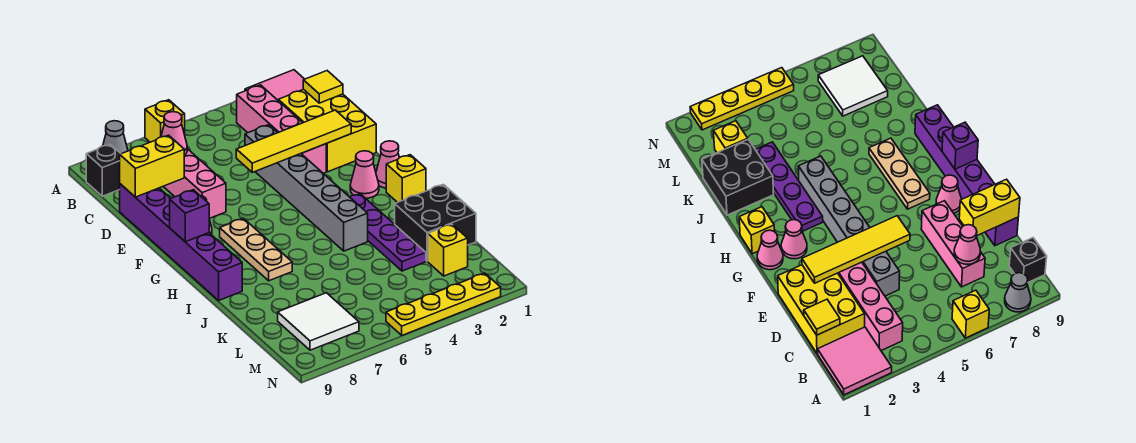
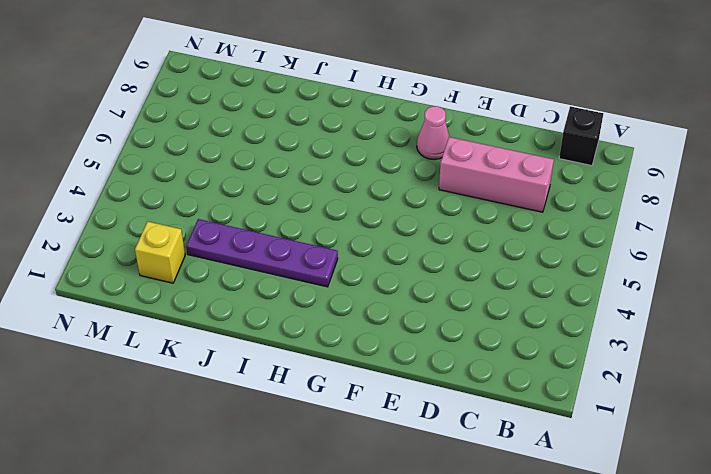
none -> pink 2x2 tile [245,70,304,100]
none -> yellow 1x1 brick [145,100,185,142]
none -> grey 1x1 cone [103,121,128,154]

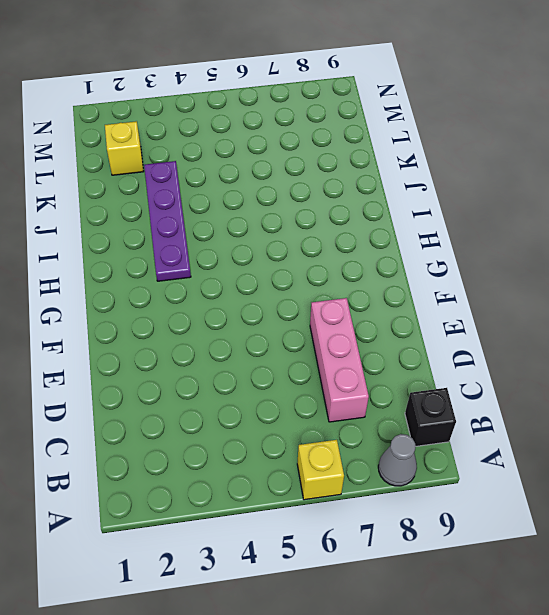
none -> pink 2x2 tile [245,70,304,100]
none -> pink 1x4 brick [237,85,326,174]
none -> yellow 2x3 brick [278,89,376,172]

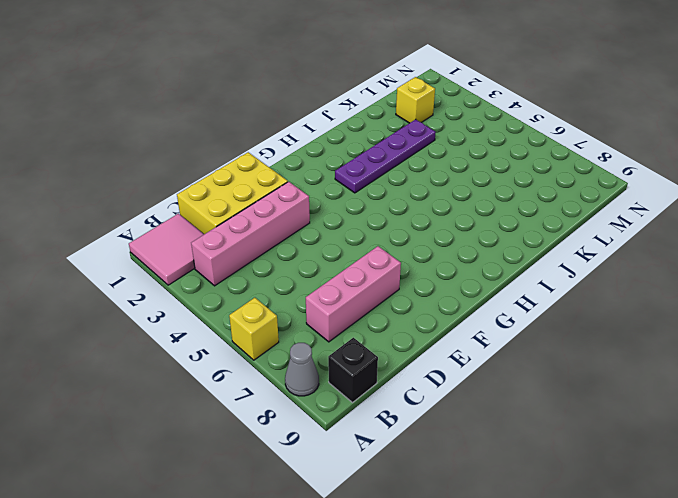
none -> grey 1x6 brick [245,125,368,251]
none -> purple 1x6 brick [120,184,242,300]
none -> pink 1x1 cone [936,175,962,213]

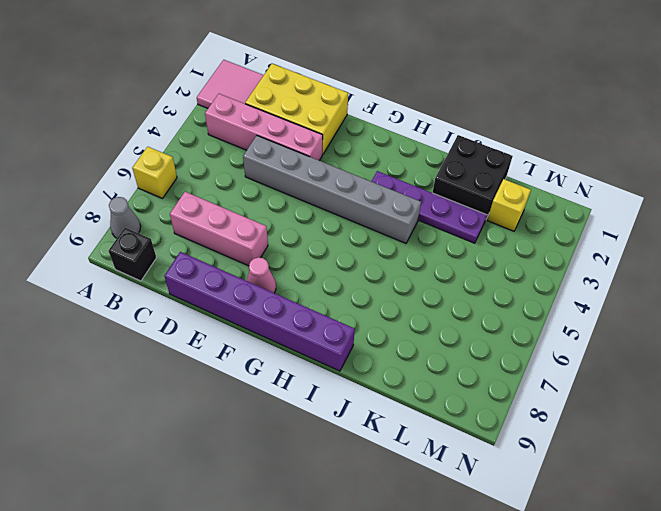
none -> pink 1x1 cone [376,141,399,188]
none -> pink 1x1 cone [350,151,379,198]
none -> tan 1x3 plate [220,218,292,281]

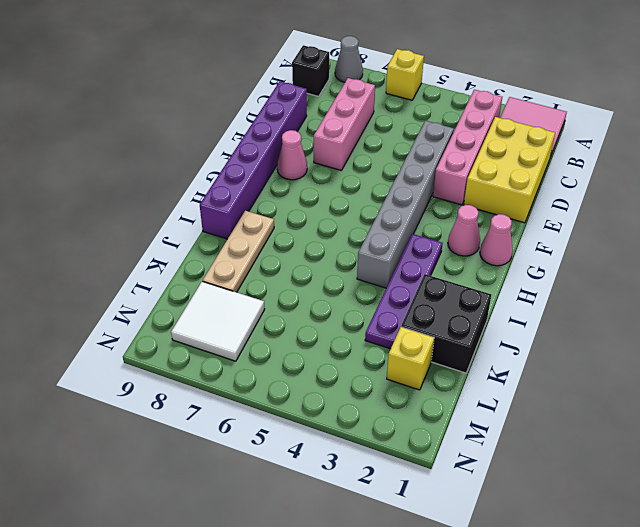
tan 1x3 plate [203,211,274,292] -> tan 1x3 plate moved to [220,218,292,281]
none -> yellow 1x1 brick [386,155,426,202]
none -> yellow 1x4 plate [386,273,501,335]
none -> yellow 1x1 tile [303,71,343,103]

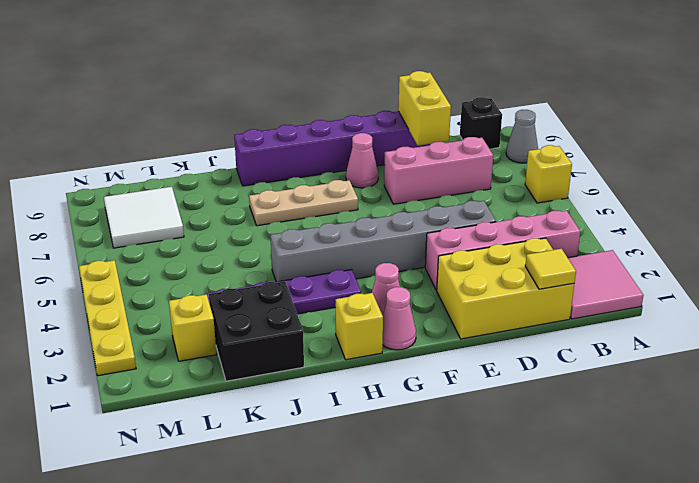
none -> pink 1x1 cone [161,112,187,156]
none -> yellow 1x4 tile [236,110,351,172]
none -> purple 1x1 brick [170,190,209,242]

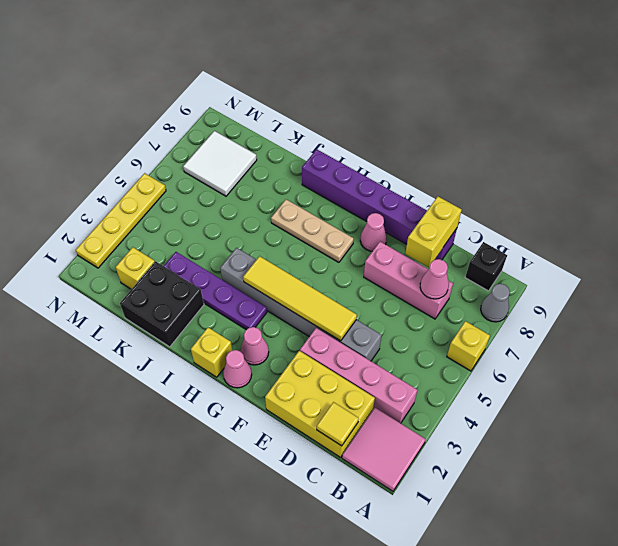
yellow 1x4 tile [243,256,357,341] -> yellow 1x4 tile turned to [236,110,351,172]
none -> purple 1x1 brick [170,190,209,242]

